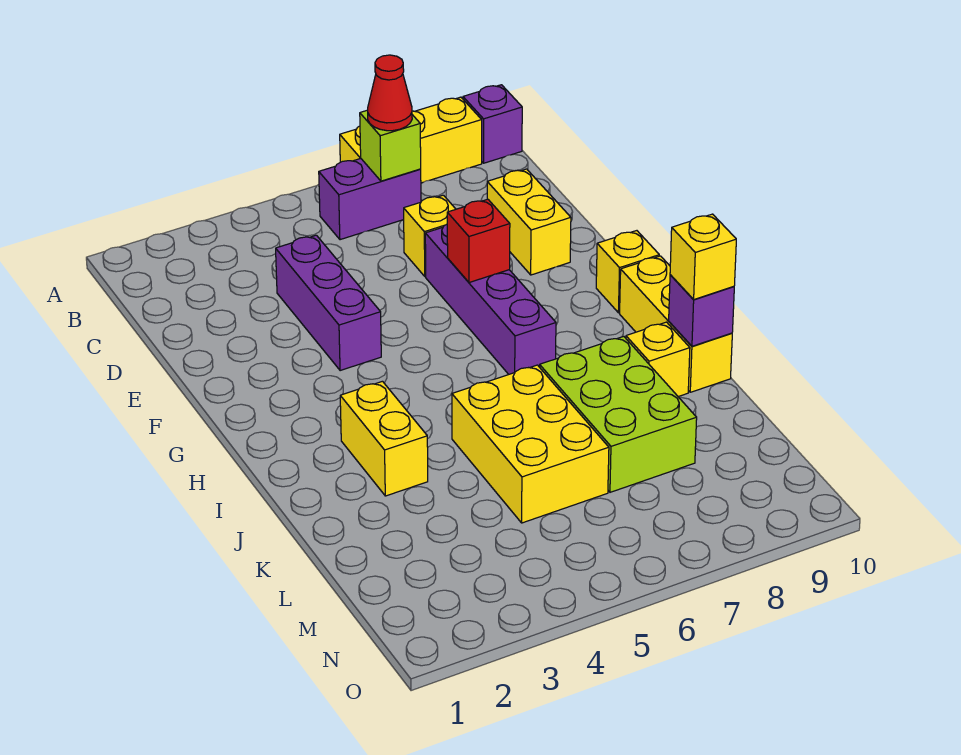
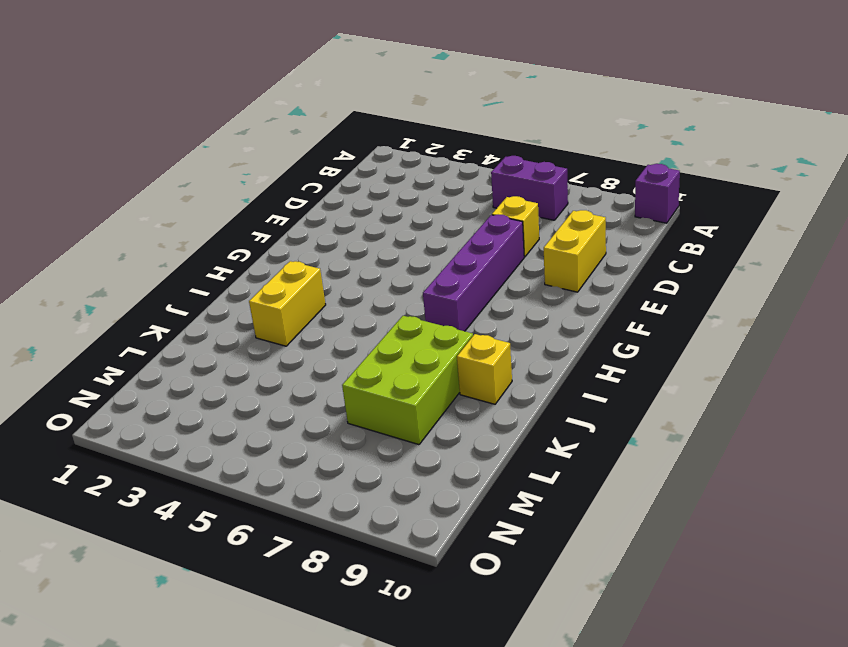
none -> yellow 1x3 brick [340,97,482,183]
none -> purple 1x3 brick [276,235,381,371]
none -> yellow 1x1 brick [596,231,659,313]

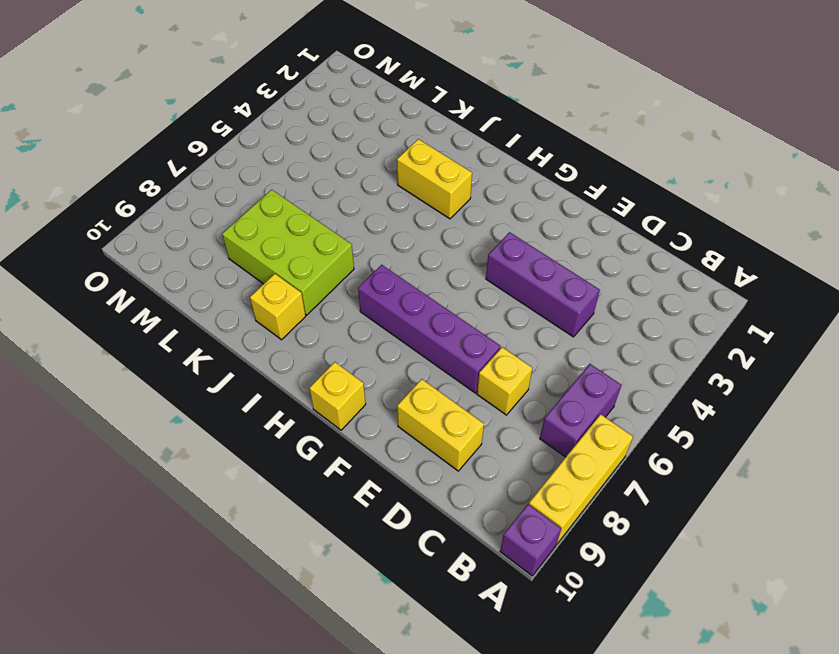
none -> yellow 1x3 brick [620,256,732,392]
none -> yellow 2x3 brick [452,365,609,523]
none -> lime 1x1 brick [360,110,421,181]

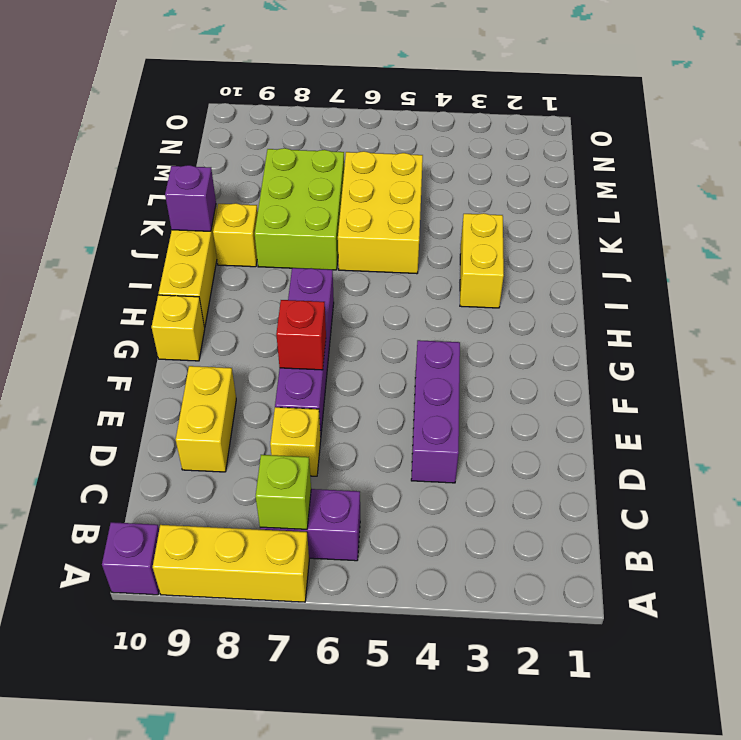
none -> red 1x1 cone [368,55,412,131]
none -> yellow 1x1 brick [670,214,736,300]

